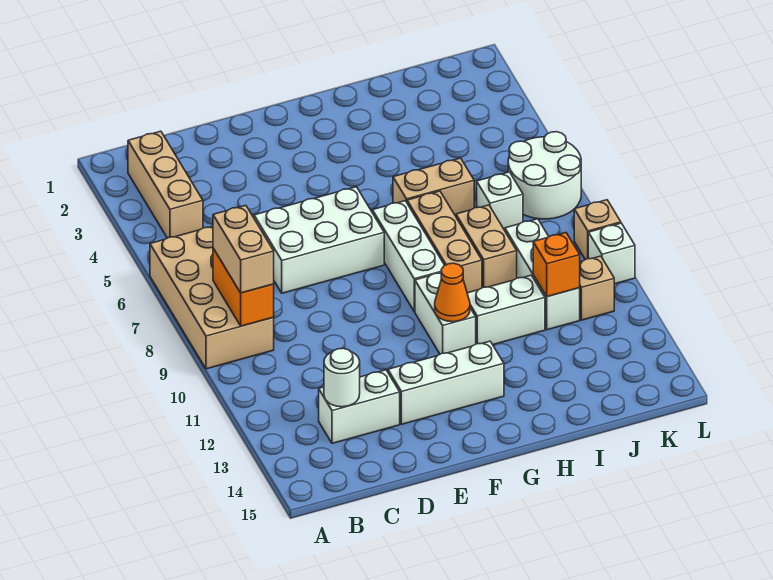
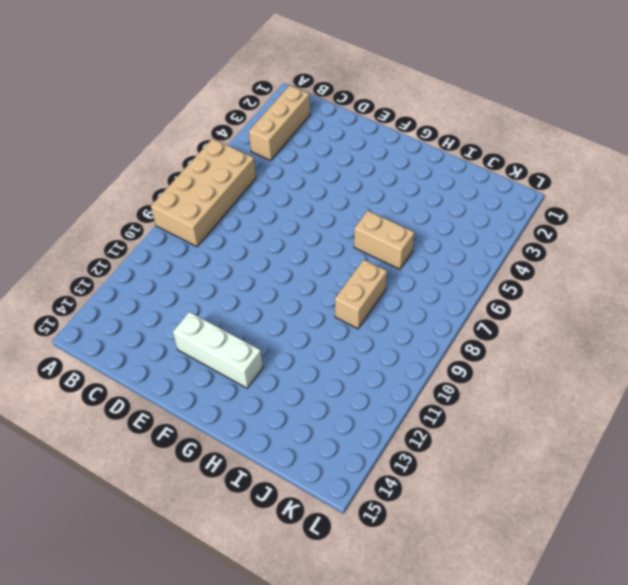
none -> white 1x2 brick [319,370,400,443]
none -> white 2x3 brick [254,187,384,293]
none -> white 1x3 brick [372,201,445,312]

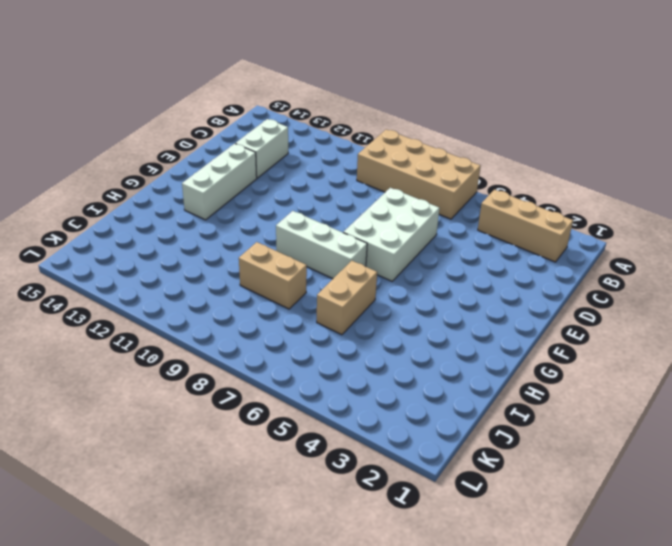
none -> white 1x2 brick [415,273,476,354]
none -> tan 1x3 brick [407,191,482,293]
none -> white 1x2 brick [467,275,545,345]

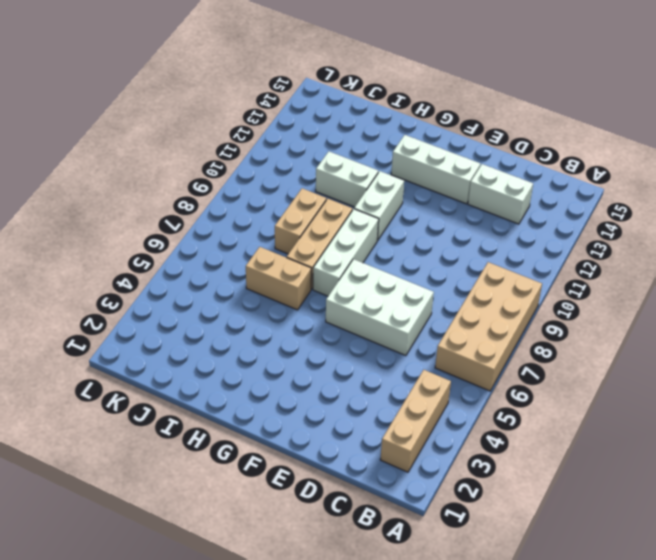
none -> white 1x1 brick [477,172,523,230]
none -> white 1x3 brick [505,219,580,330]
none -> white 2x2 round brick [508,132,581,219]

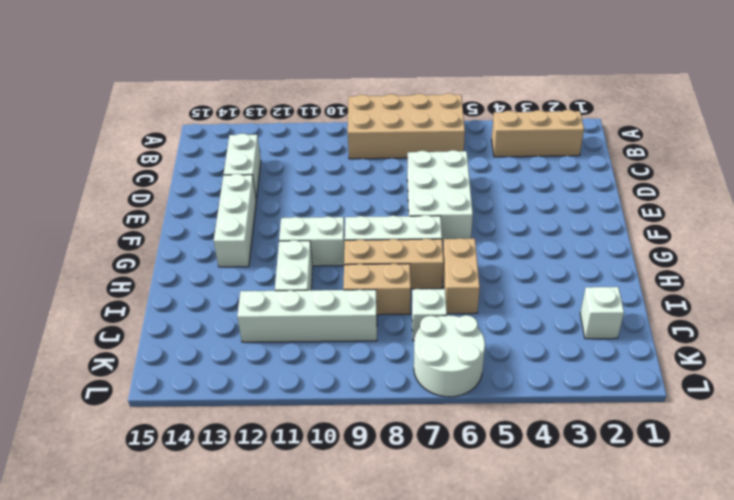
white 1x1 brick [580,287,624,339] -> white 1x1 brick moved to [588,223,635,284]
white 1x4 brick [237,290,377,342] -> white 1x3 brick [505,219,580,330]
none -> tan 1x1 brick [580,256,614,320]
none -> tan 1x1 brick [574,200,621,260]
none -> orange 1x2 brick [213,248,274,326]

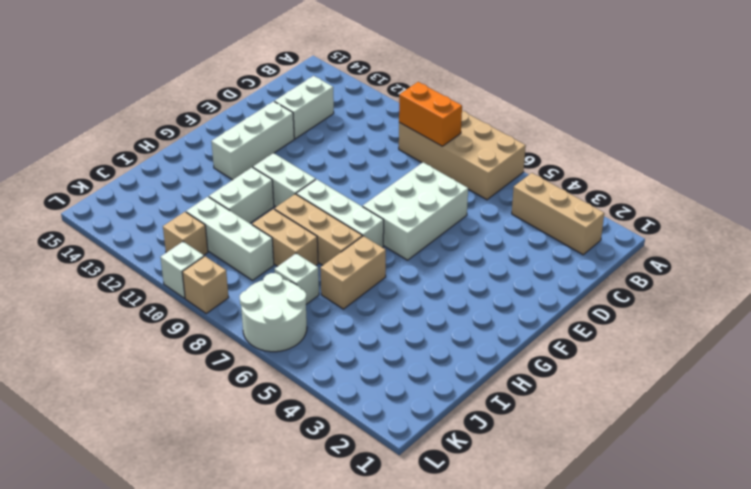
none -> white 1x1 round brick [324,348,360,407]
none -> orange 1x1 cone [435,263,470,322]
none -> orange 1x1 brick [533,233,580,297]

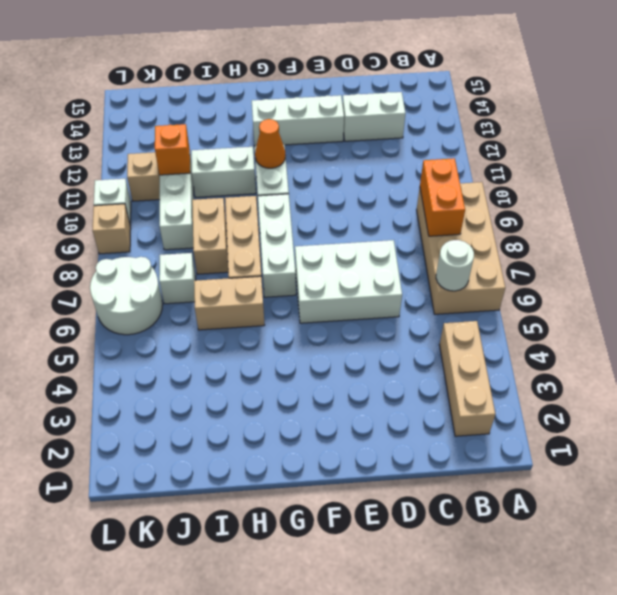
white 1x1 round brick [436,240,474,291] -> white 1x1 round brick moved to [324,348,360,407]
none -> tan 1x2 brick [213,206,274,293]

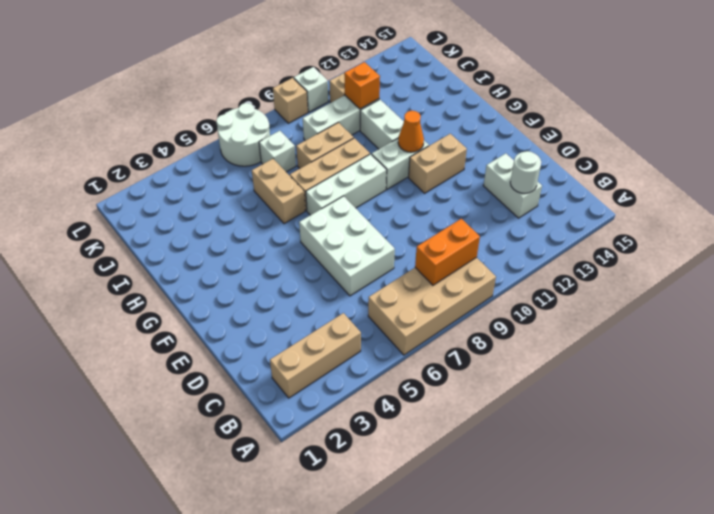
tan 1x2 brick [409,134,467,193] -> tan 1x2 brick moved to [213,206,274,293]
none -> white 1x3 brick [388,341,504,424]

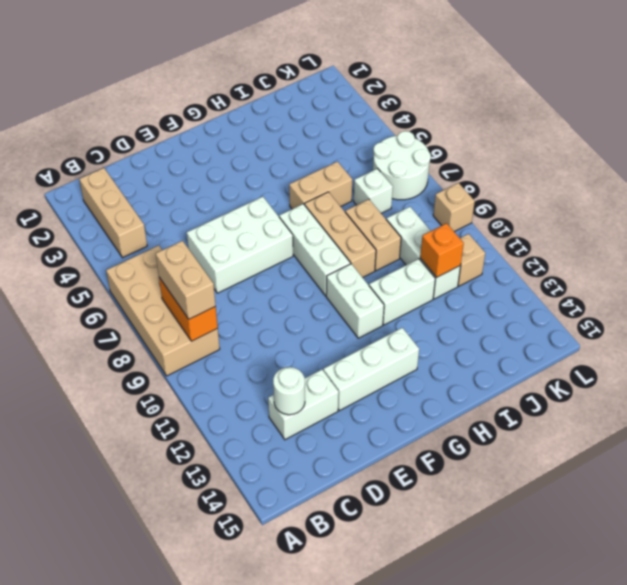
none -> white 1x1 brick [588,223,635,284]
none -> orange 1x1 cone [435,263,470,322]

